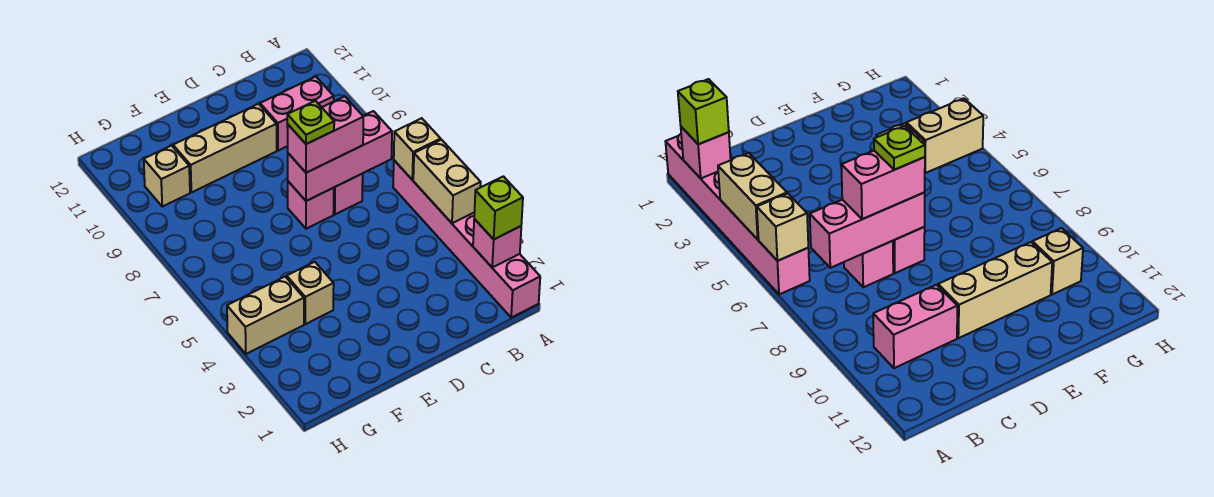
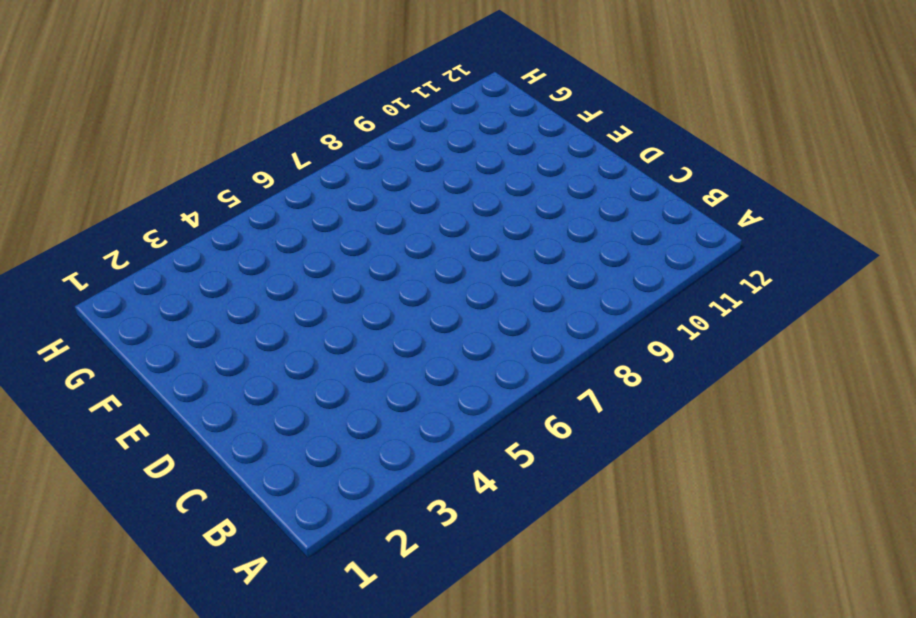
none -> pink 1x6 brick [393,160,540,318]
none -> pink 1x2 brick [260,77,334,151]
none -> pink 1x1 brick [333,174,363,214]

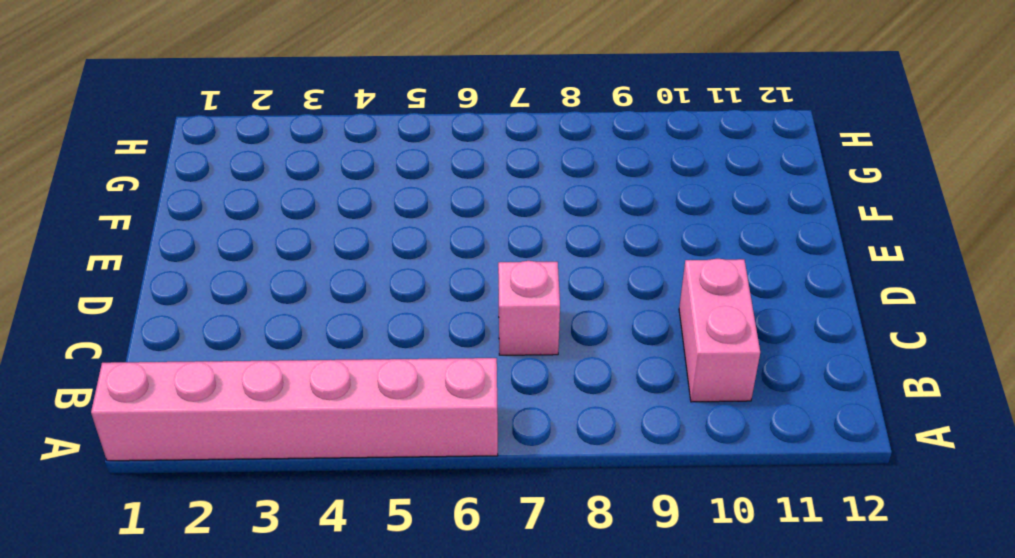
none -> pink 1x1 brick [288,181,334,229]
none -> tan 1x3 brick [173,104,277,192]
none -> tan 1x1 brick [287,262,334,324]

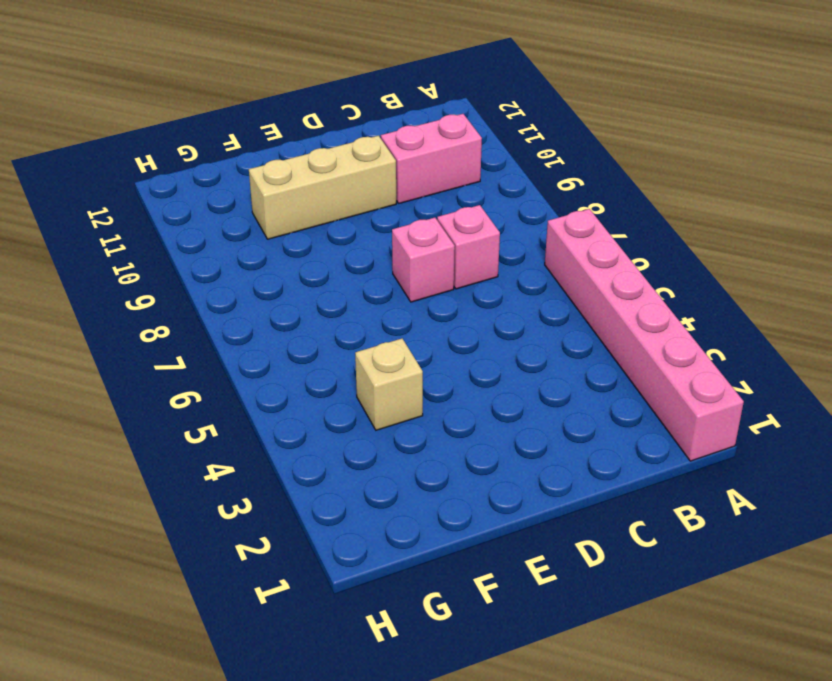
none -> tan 1x2 brick [227,277,304,354]
none -> tan 1x1 brick [144,146,190,207]
none -> pink 1x1 brick [473,219,521,267]

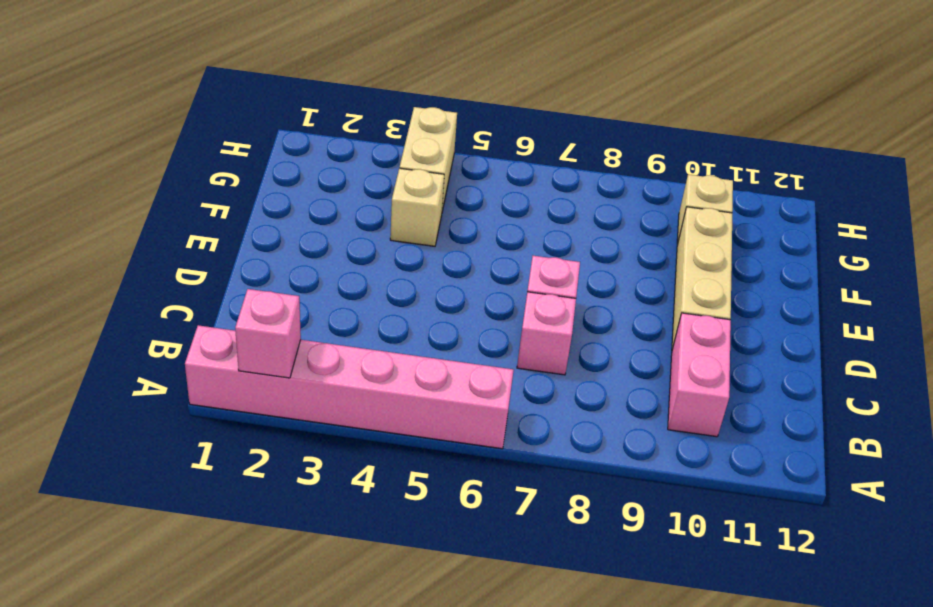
none -> tan 1x2 brick [413,140,481,223]
none -> tan 1x1 brick [394,118,441,180]
none -> pink 1x3 brick [288,111,392,201]

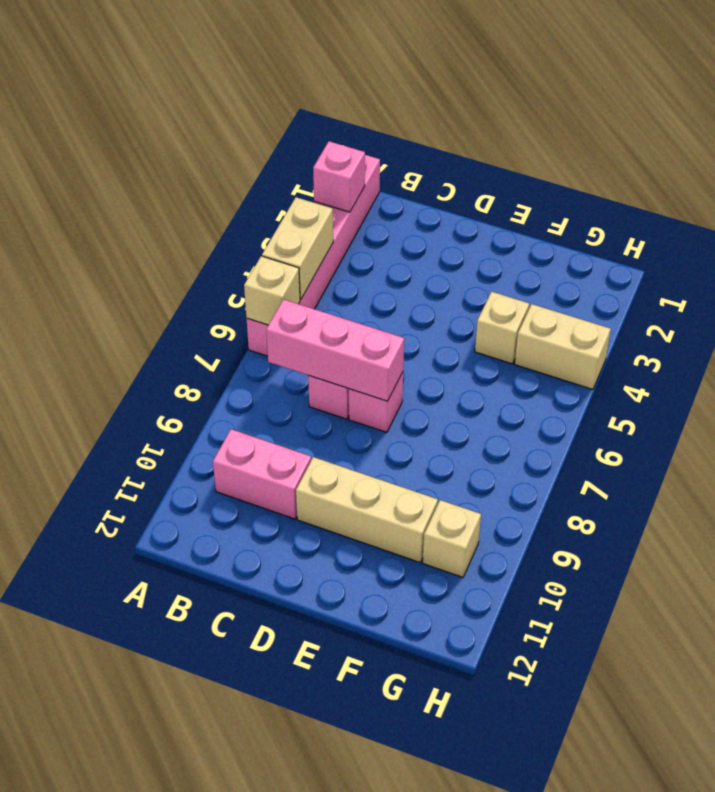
none -> lime 1x1 brick [474,176,523,239]
none -> pink 1x2 brick [287,96,363,173]
none -> lime 1x1 plate [287,101,334,144]

